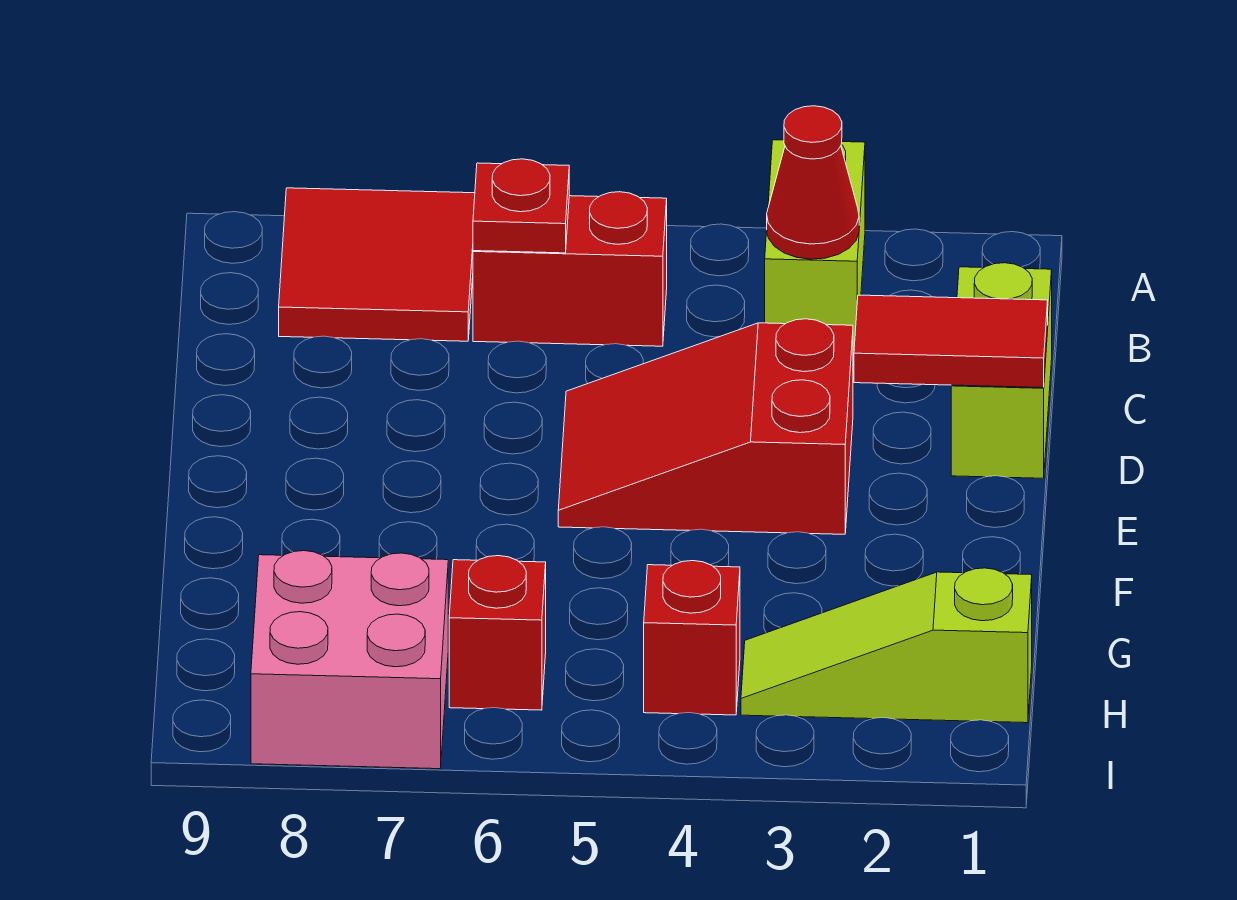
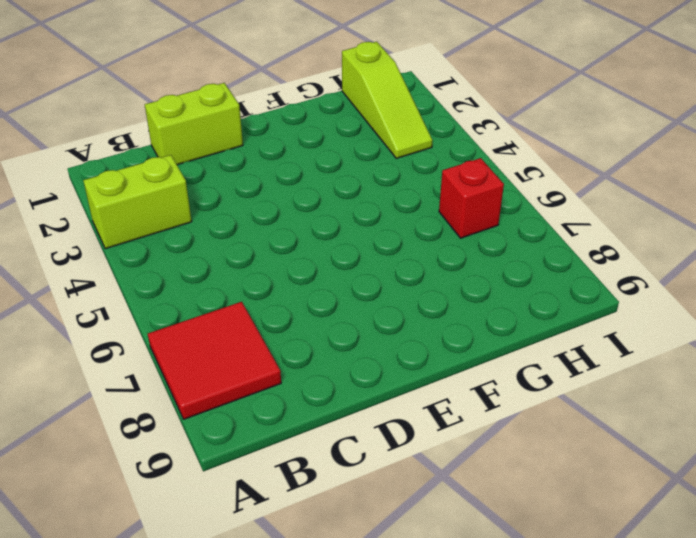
none -> red 1x2 brick [473,192,667,346]
none -> red 2x3 slope [558,319,853,534]
none -> red 1x1 brick [644,561,740,715]

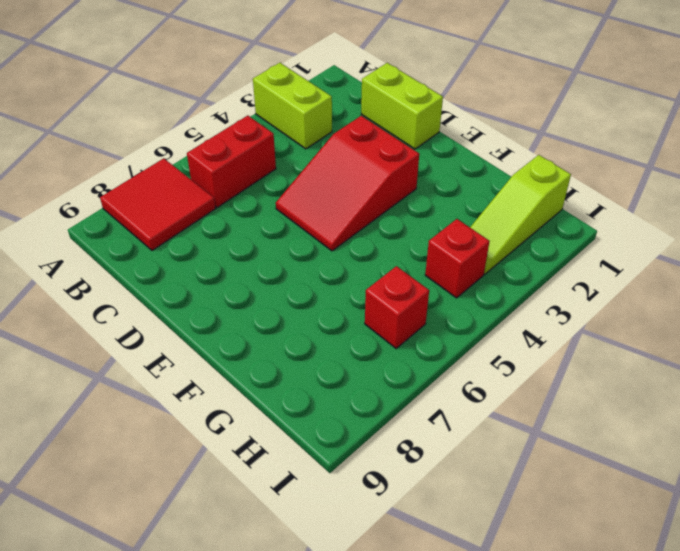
none -> pink 2x2 brick [251,551,448,769]
none -> red 1x1 cone [767,106,859,259]
none -> red 1x1 plate [473,159,569,253]

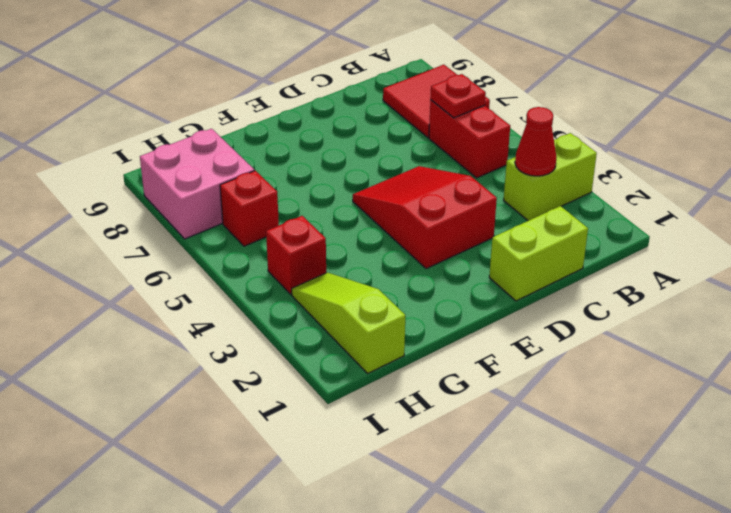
none -> red 1x2 tile [854,295,1048,388]

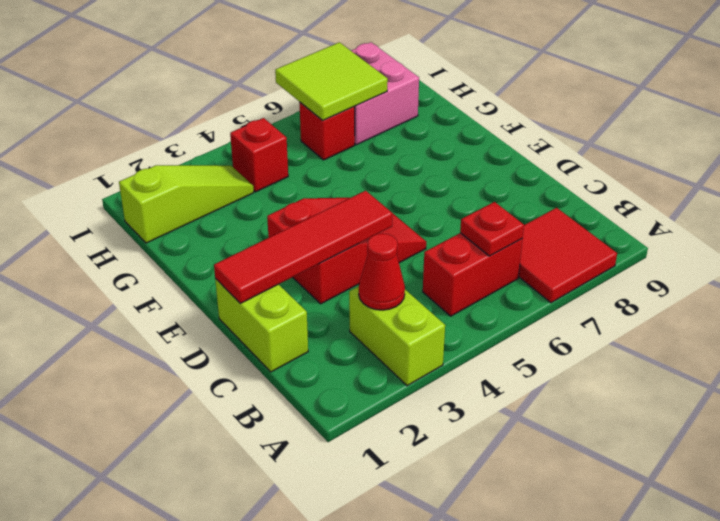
red 1x4 tile [214,191,392,303] -> red 1x2 tile [854,295,1048,388]
lime 2x2 tile [275,42,388,120] -> none

